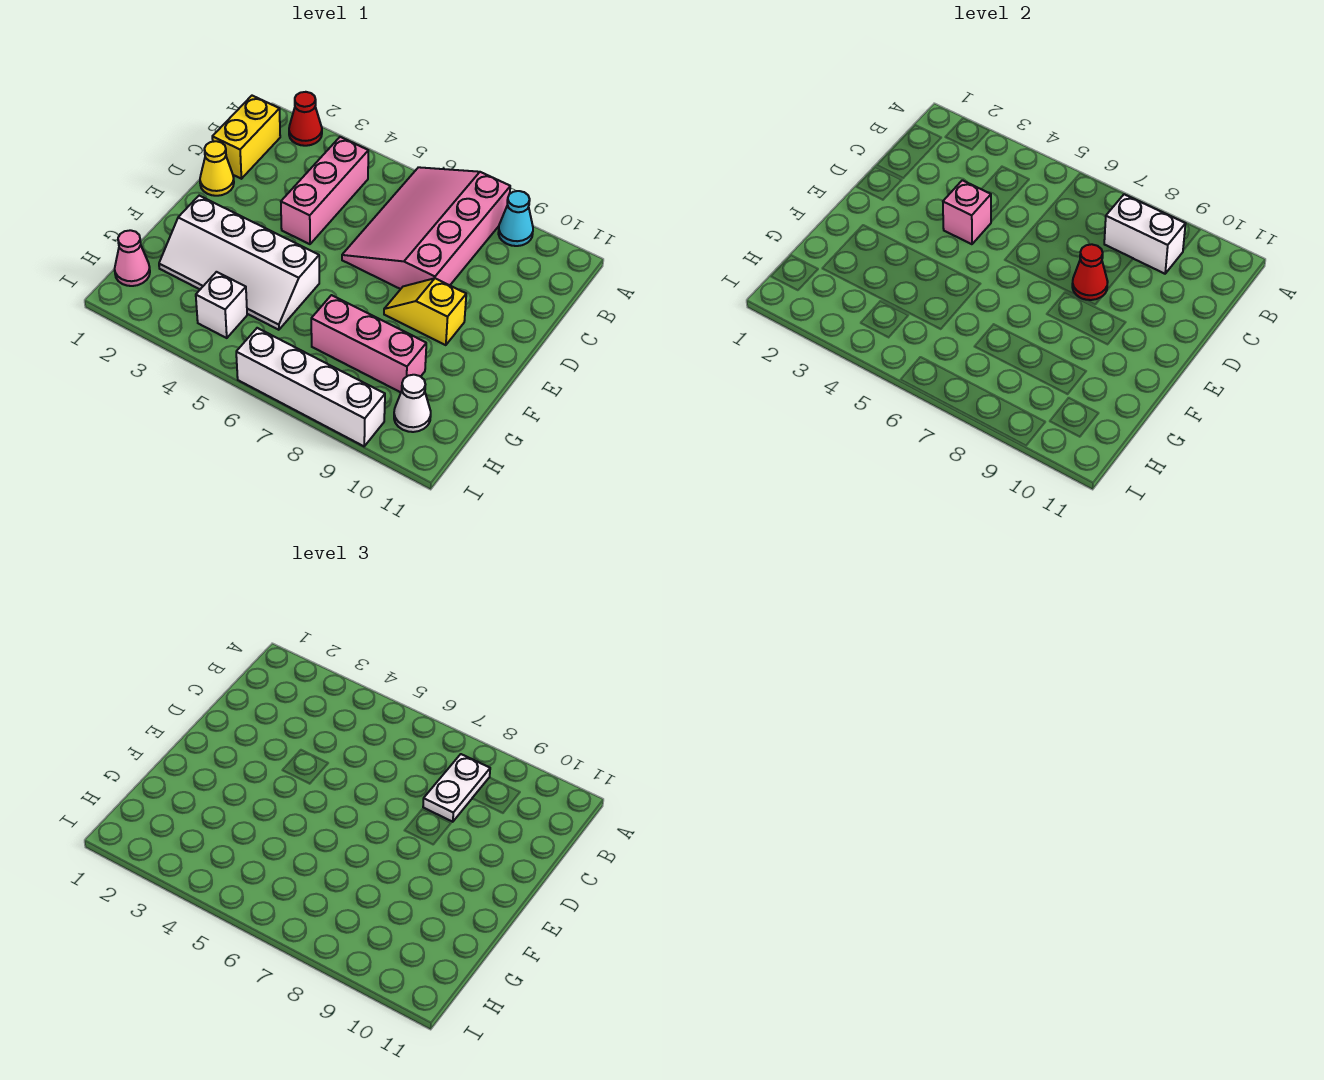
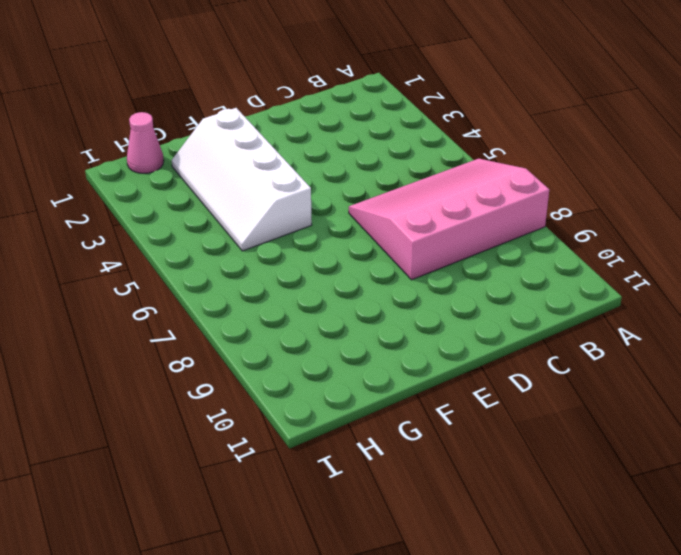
none -> red 1x1 cone [289,92,322,146]
none -> cyan 1x1 cone [498,191,533,246]
none -> yellow 1x2 brick [212,96,280,179]

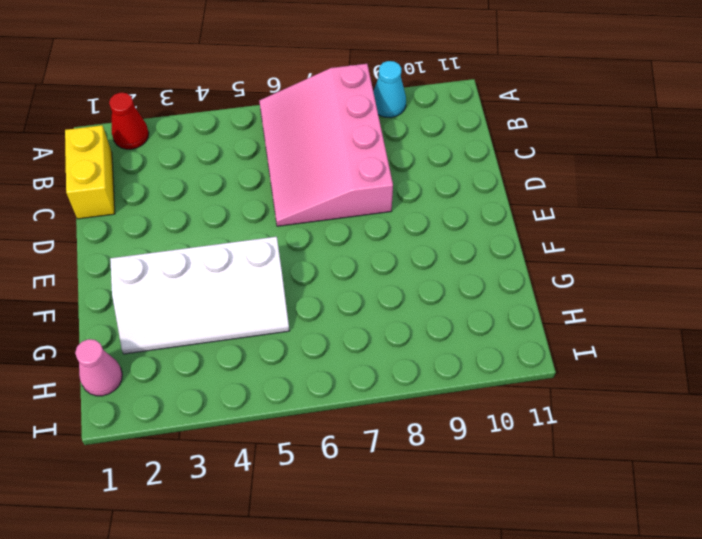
none -> pink 1x3 brick [281,137,368,244]
none -> yellow 1x1 cone [200,141,234,196]
none -> yellow 1x2 slope [384,278,466,345]

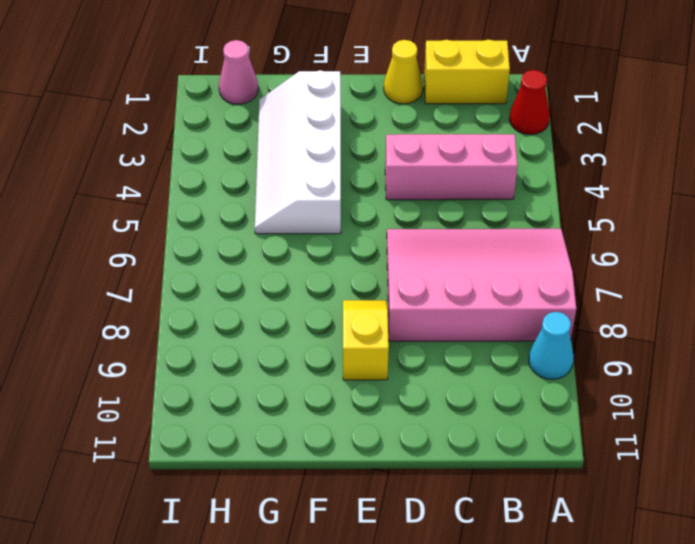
none -> pink 1x3 brick [311,295,426,392]
none -> white 1x1 brick [196,272,247,338]
none -> white 1x1 cone [394,375,431,432]

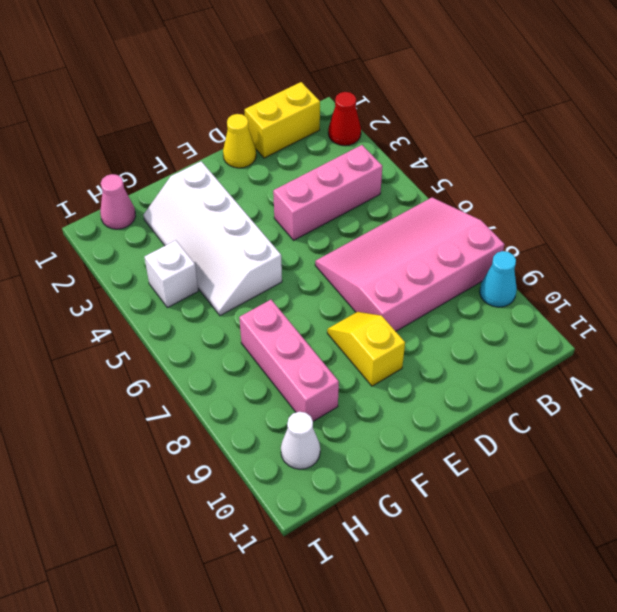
none -> white 1x4 brick [236,328,385,446]
none -> white 1x2 brick [1104,194,1186,274]
none -> pink 1x1 brick [943,180,991,244]

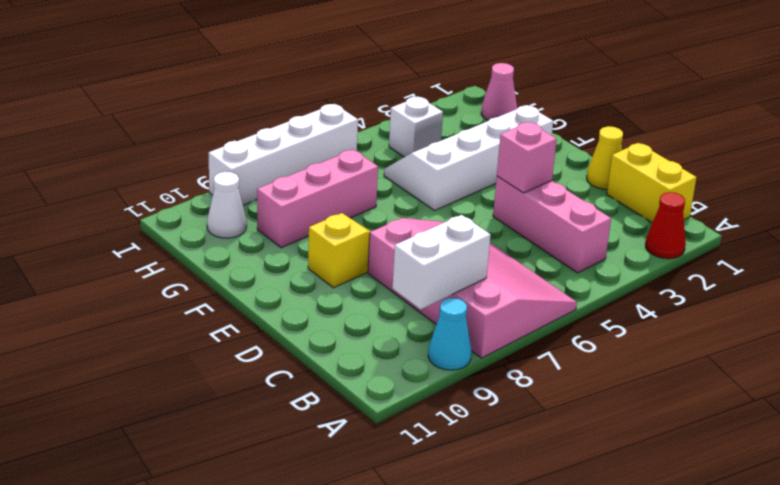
none -> red 1x1 cone [1072,244,1108,300]
none -> white 1x2 plate [423,754,490,822]

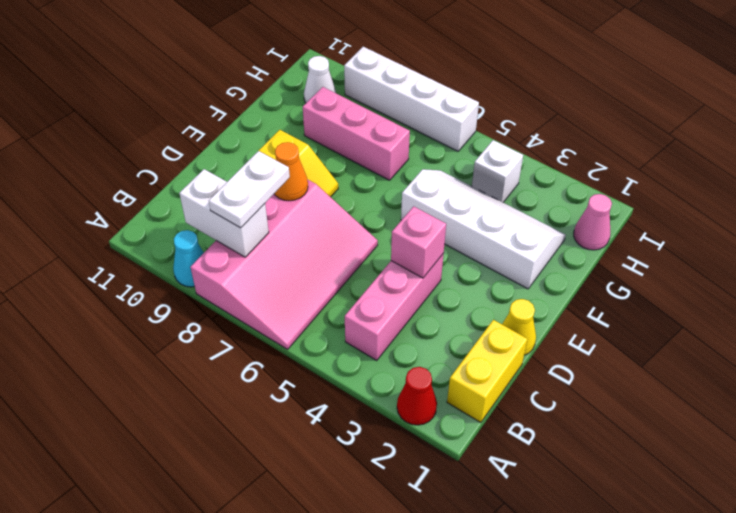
orange 1x1 cone [274,142,308,201] -> red 1x1 cone [1072,244,1108,300]

